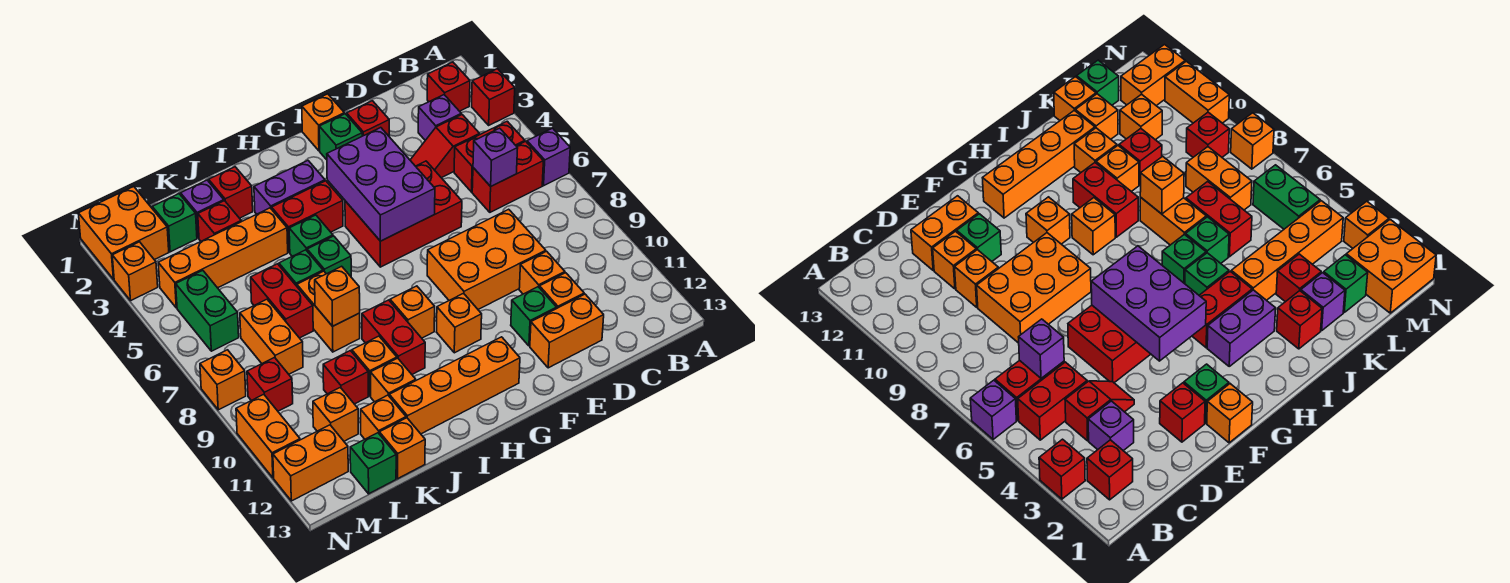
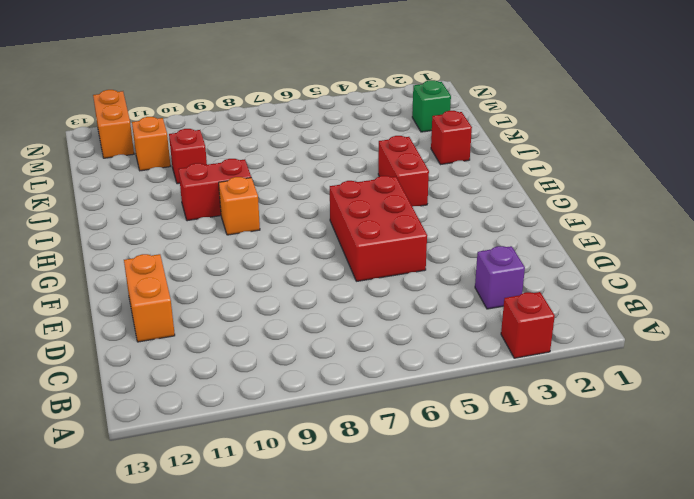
none -> purple 1x1 brick [527,128,570,186]
none -> red 1x1 brick [427,62,470,111]
none -> red 1x2 brick [454,121,525,192]
none -> red 1x2 brick [472,141,543,212]

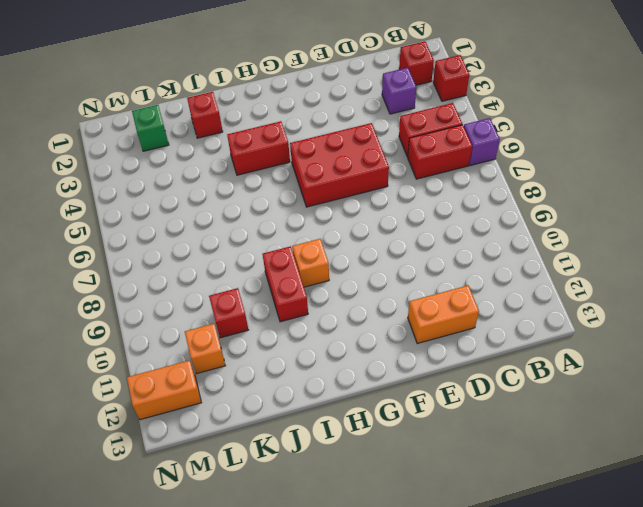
none -> red 1x2 slope [410,115,480,178]
none -> orange 2x3 brick [427,209,546,309]
none -> orange 1x1 brick [519,251,565,294]
none -> orange 1x1 brick [539,273,584,308]

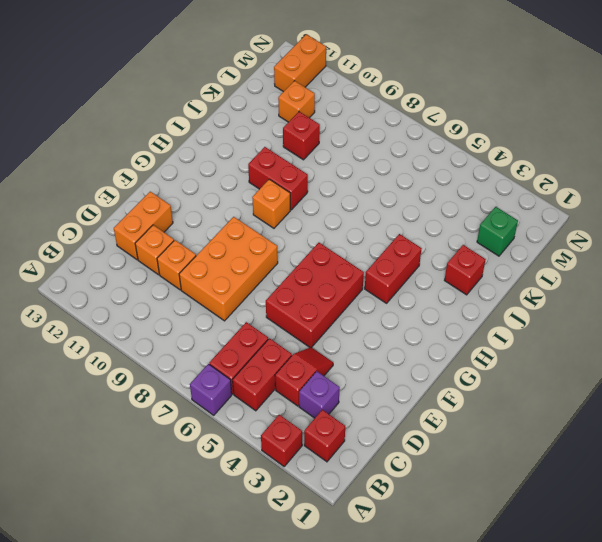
none -> red 1x1 brick [347,101,389,136]
none -> green 1x1 brick [511,287,557,346]
none -> orange 1x1 brick [302,94,344,151]
none -> green 1x1 brick [319,114,362,160]

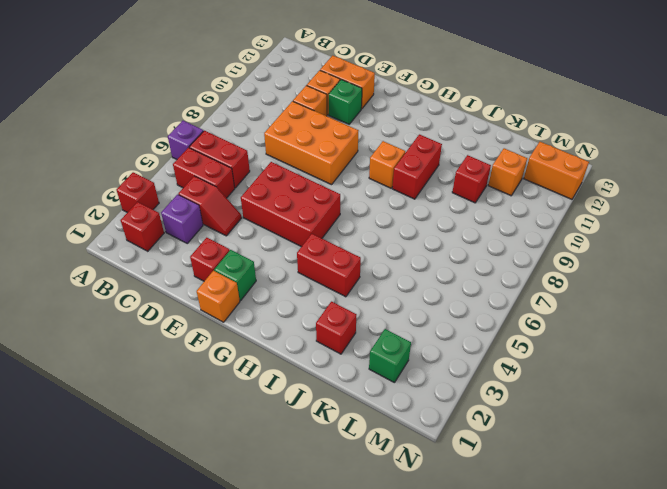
none -> orange 1x1 brick [437,293,482,353]
none -> orange 1x4 brick [389,337,520,434]
none -> purple 1x2 brick [254,161,325,214]
none -> green 1x1 brick [289,215,333,256]

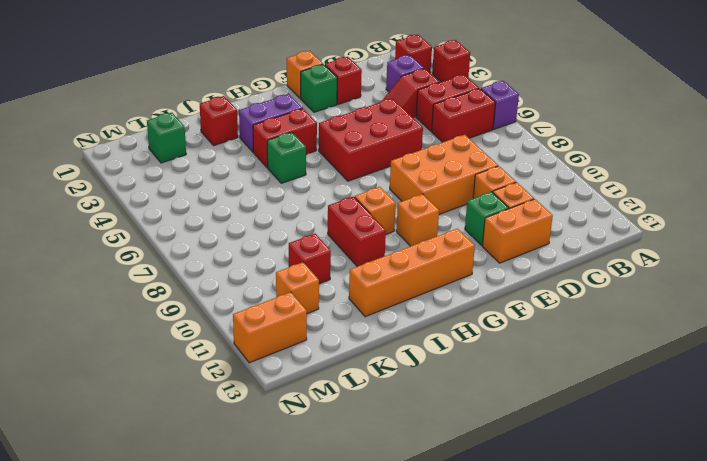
none -> green 1x1 brick [307,236,351,276]
none -> orange 1x4 brick [158,208,288,308]
none -> green 1x1 brick [279,250,323,286]
none -> orange 1x2 brick [297,271,360,352]

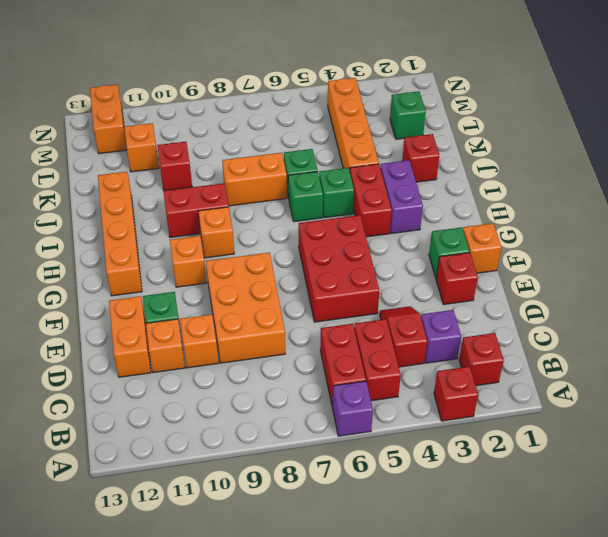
none -> orange 1x1 brick [352,336,397,396]
none -> orange 1x1 brick [371,358,416,402]
none -> purple 1x1 brick [181,180,224,238]
none -> red 1x1 brick [198,201,241,241]

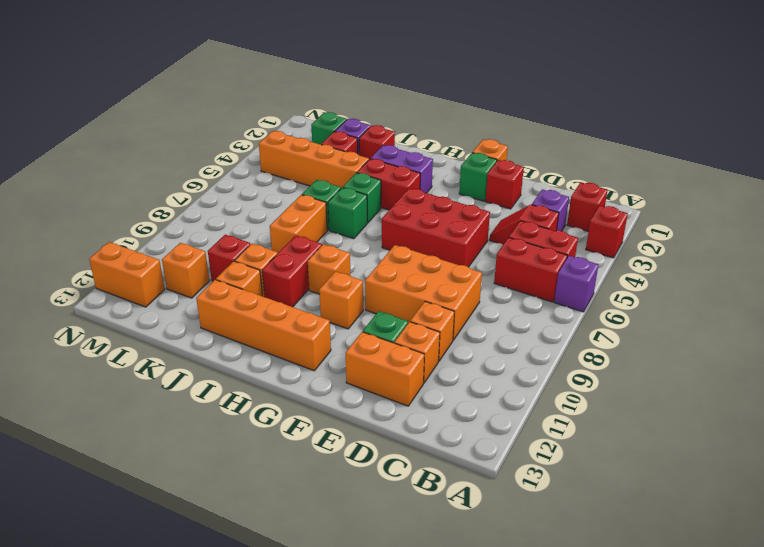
none -> red 1x2 brick [251,264,313,338]
none -> orange 1x1 brick [361,395,406,439]
none -> orange 1x1 brick [379,418,425,479]
none -> orange 1x2 brick [240,299,303,374]

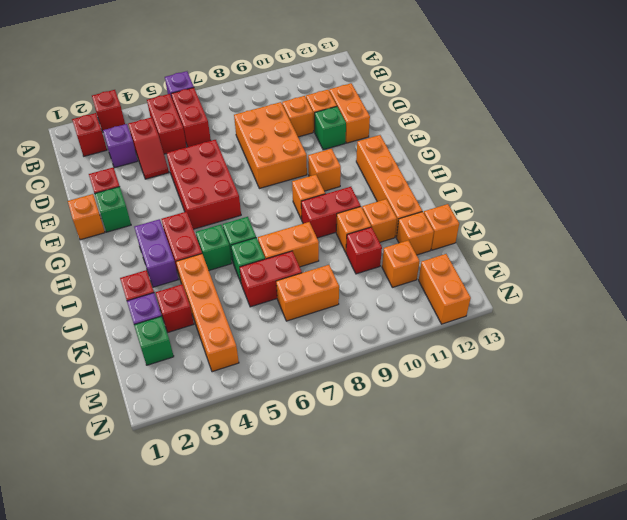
none -> green 1x1 brick [350,433,396,494]
none -> orange 2x2 brick [78,187,169,279]
none -> green 1x2 brick [176,271,239,351]
none -> red 1x1 brick [247,358,293,411]

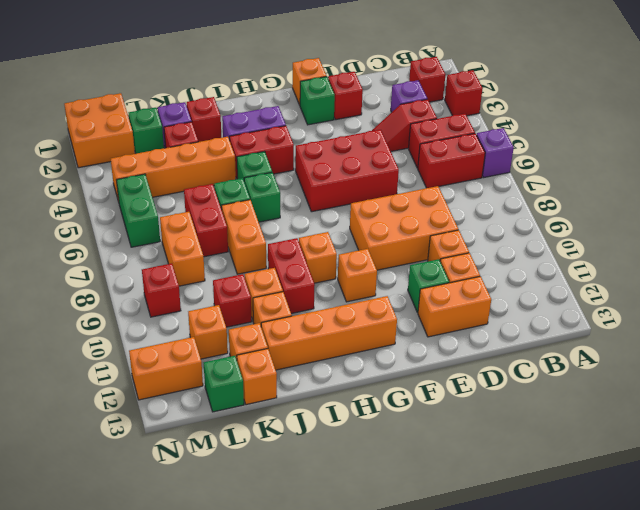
none -> orange 1x1 brick [112,242,158,300]
none -> orange 1x1 brick [200,350,246,410]
none -> orange 1x2 brick [236,394,300,478]
none -> purple 1x1 brick [473,128,518,186]

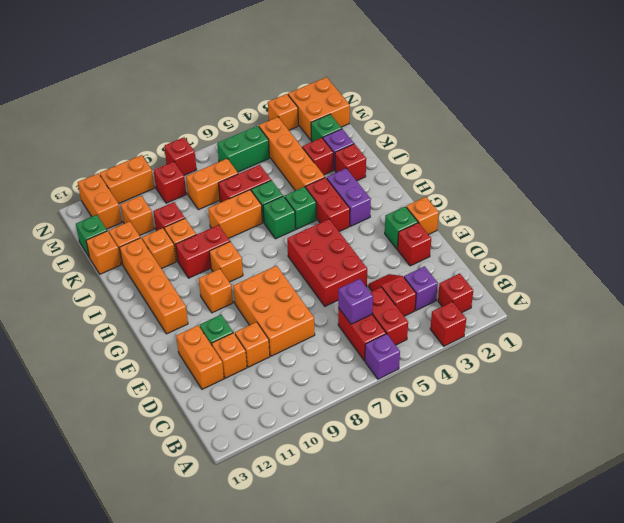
red 1x1 brick [164,137,197,175] -> orange 1x1 brick [200,350,246,410]
none -> purple 2x3 brick [327,128,435,241]
none -> orange 1x1 brick [315,266,360,326]

